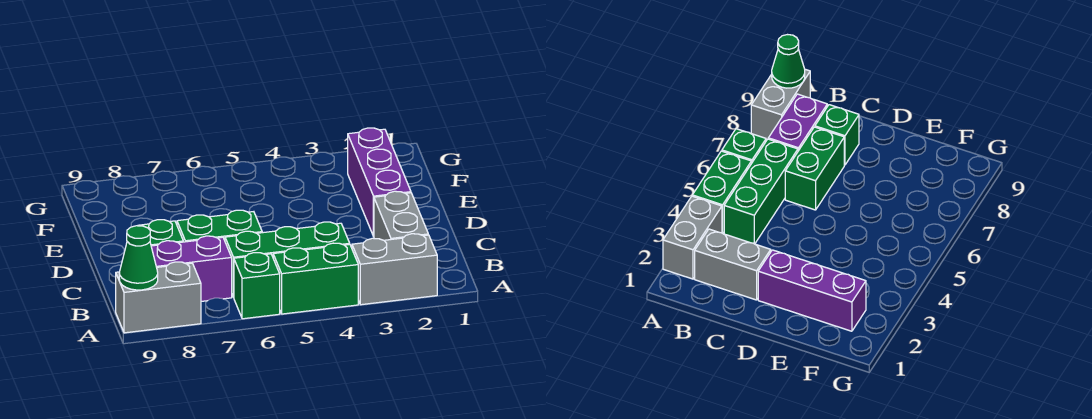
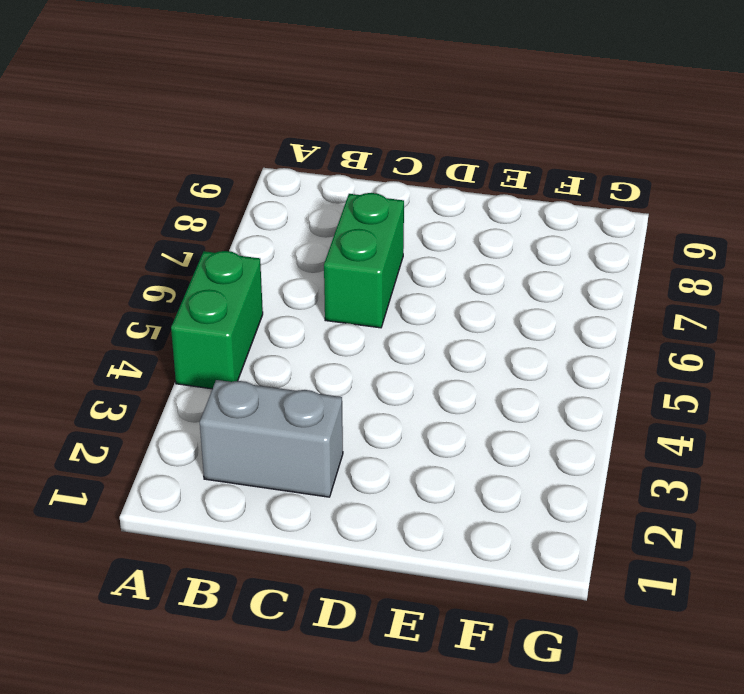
none -> grey 1x2 brick [352,234,437,305]
none -> green 1x1 brick [234,253,280,319]

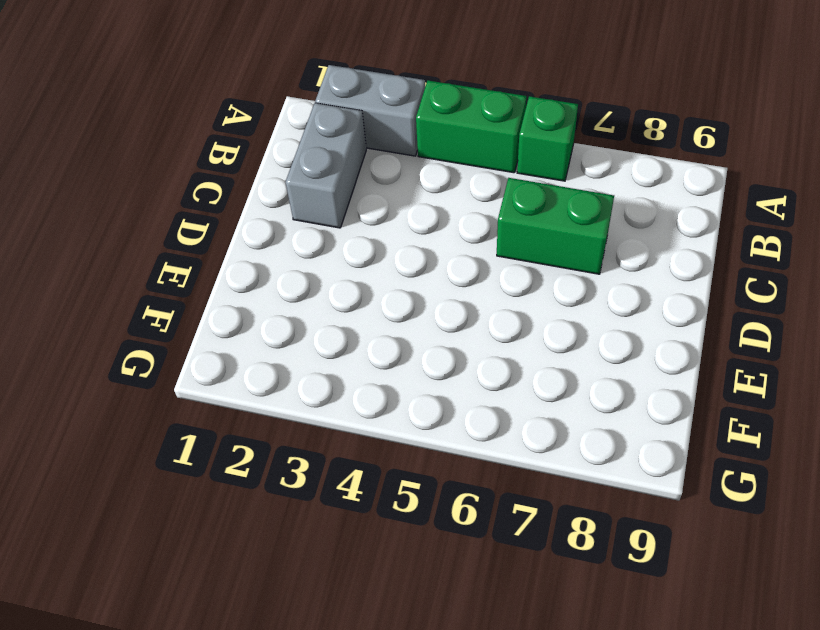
none -> grey 1x2 brick [116,262,201,333]
none -> green 1x3 brick [225,222,350,297]

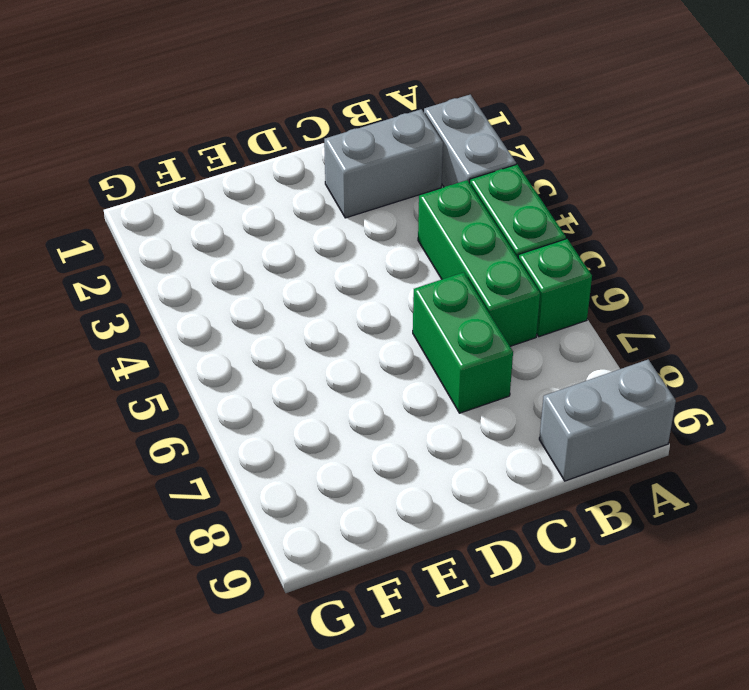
grey 1x2 brick [539,360,676,481] -> grey 1x2 brick turned to [116,262,201,333]
none -> purple 1x2 brick [151,236,232,301]
none -> green 1x1 brick [138,220,183,246]

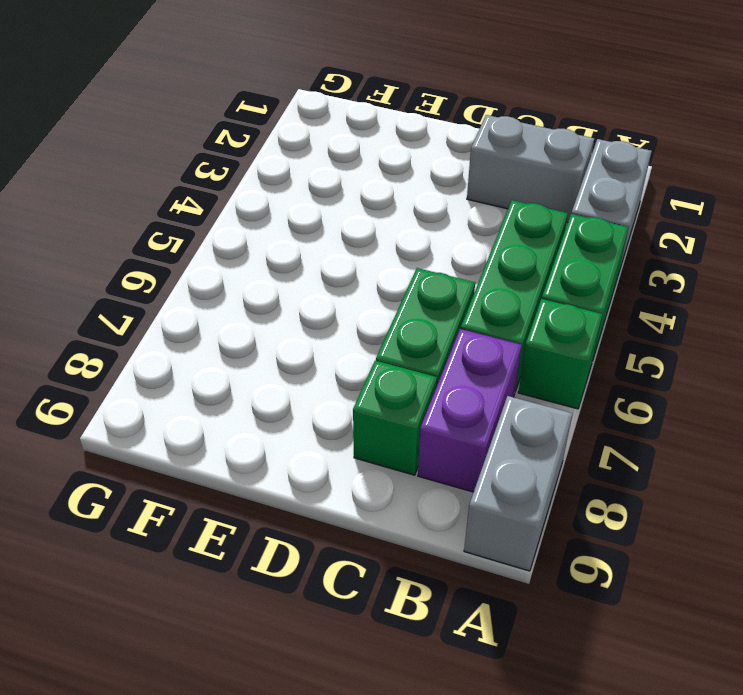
none -> purple 1x3 brick [348,128,411,236]
none -> green 1x1 cone [119,226,158,290]

